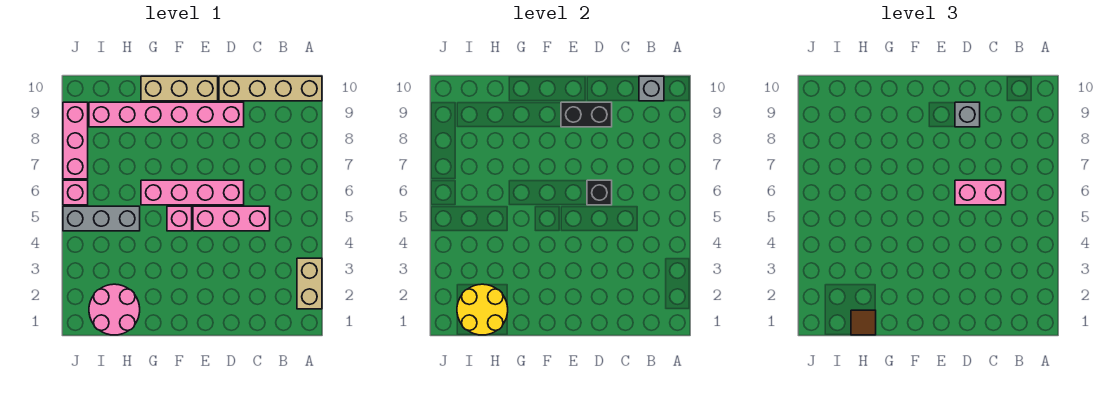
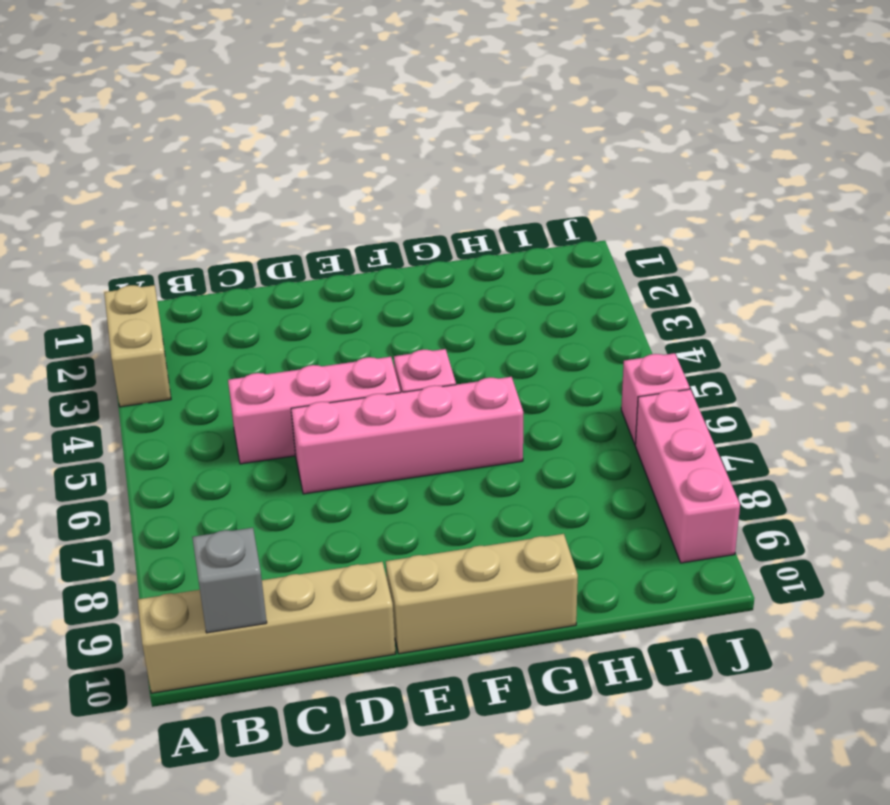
none -> pink 1x6 brick [89,102,244,127]
none -> pink 2x2 round brick [89,284,140,335]
none -> grey 1x3 brick [63,206,140,231]

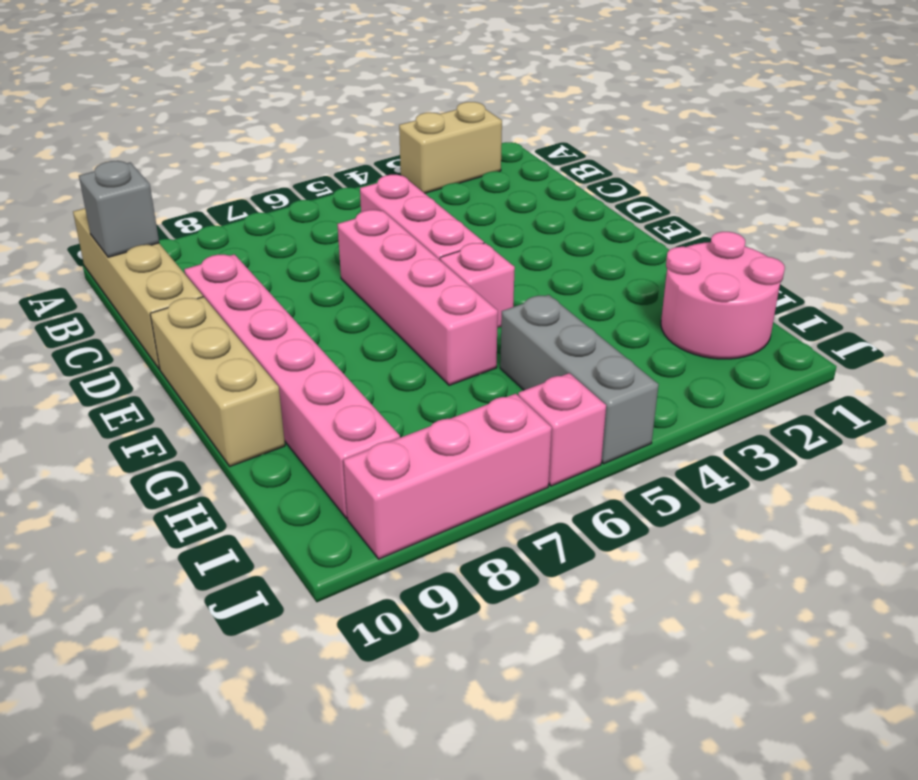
none -> black 1x1 brick [587,180,612,205]
none -> black 1x2 brick [561,102,612,127]
none -> yellow 2x2 round brick [457,284,508,335]

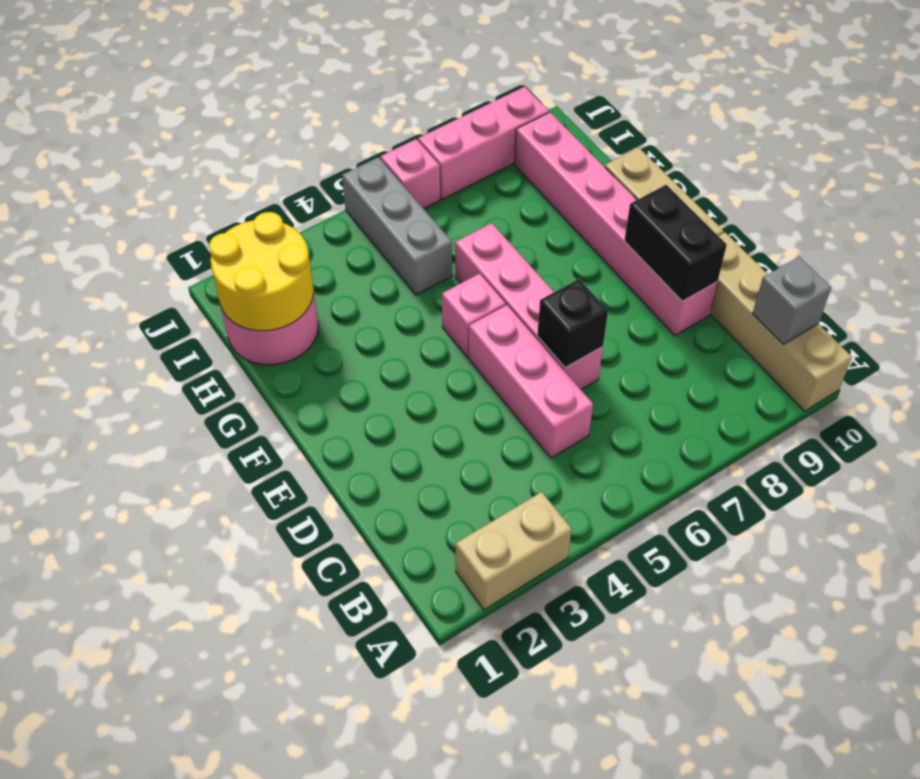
none -> pink 1x2 brick [955,180,1006,205]
none -> grey 1x1 brick [955,102,980,127]
none -> brown 1x1 tile [851,310,876,335]

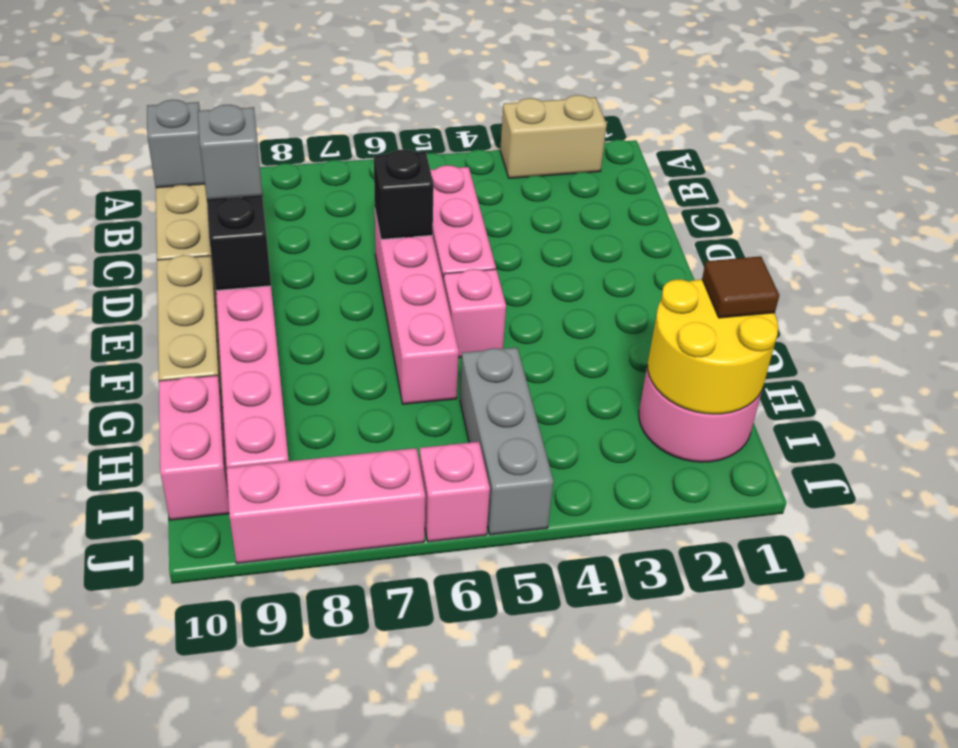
pink 1x2 brick [159,375,229,520] -> pink 1x2 brick moved to [955,180,1006,205]

